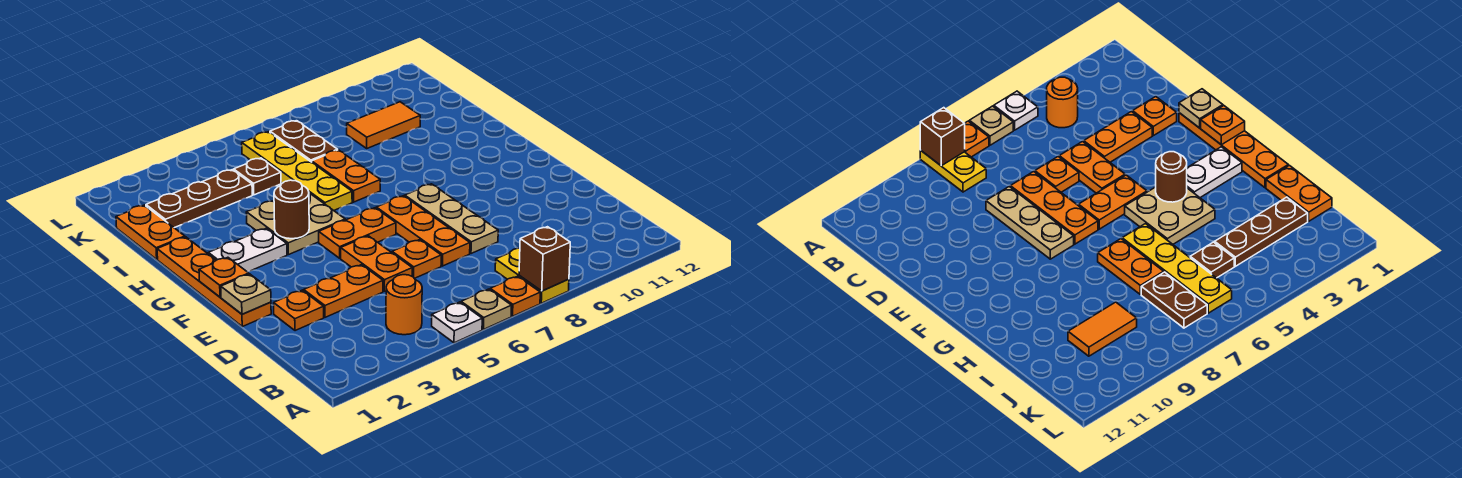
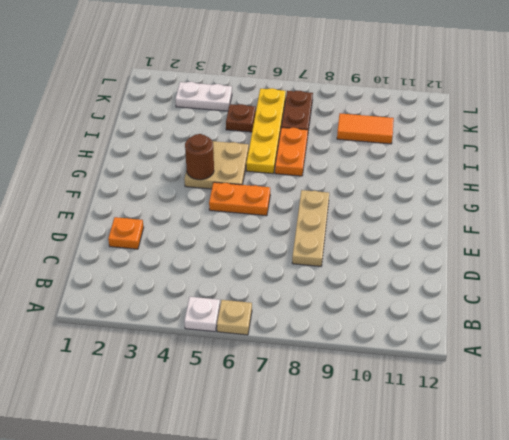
white 1x2 plate [175,82,232,111] -> white 1x2 plate moved to [208,228,287,272]
none -> orange 1x1 plate [490,276,540,316]
none -> yellow 1x2 plate [495,248,569,303]
none -> orange 1x1 round brick [386,275,422,335]

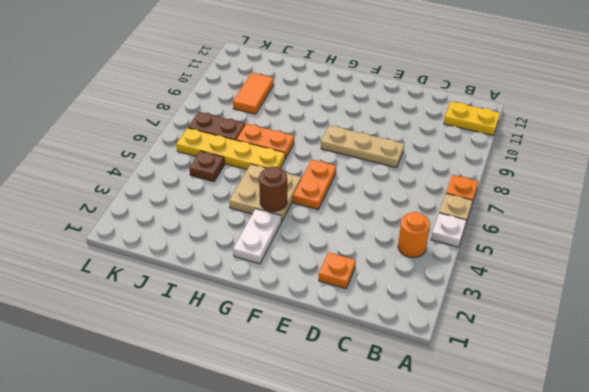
yellow 1x2 plate [444,102,500,136] -> yellow 1x2 plate moved to [495,248,569,303]
none -> orange 1x2 plate [304,265,383,317]
none -> orange 1x2 plate [341,236,412,291]
none -> orange 1x1 plate [392,240,441,278]

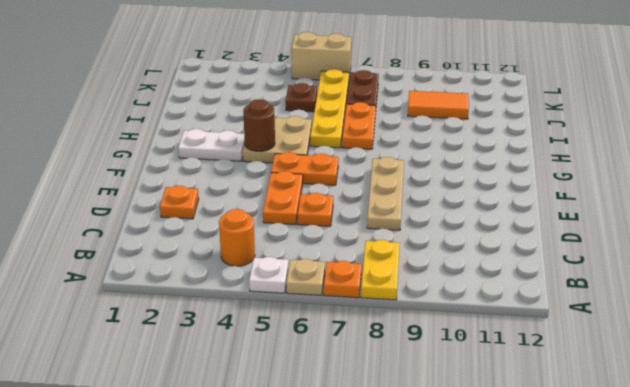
tan 1x2 brick [292,32,351,80] -> none
none -> orange 1x2 plate [304,265,383,317]
none -> orange 1x3 plate [376,196,470,266]
none -> orange 1x4 plate [157,237,271,327]

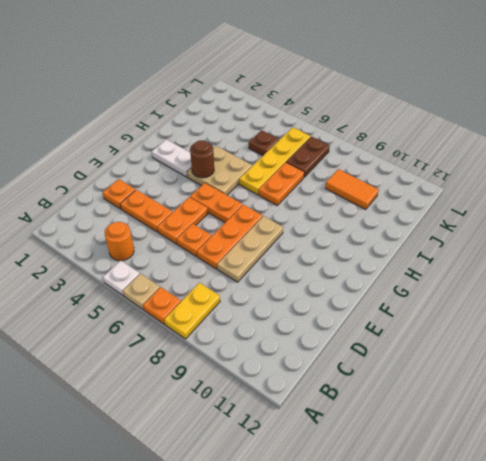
none -> orange 1x4 plate [157,237,271,327]
none -> orange 1x2 plate [116,205,185,259]
none -> brown 1x3 plate [146,170,252,228]

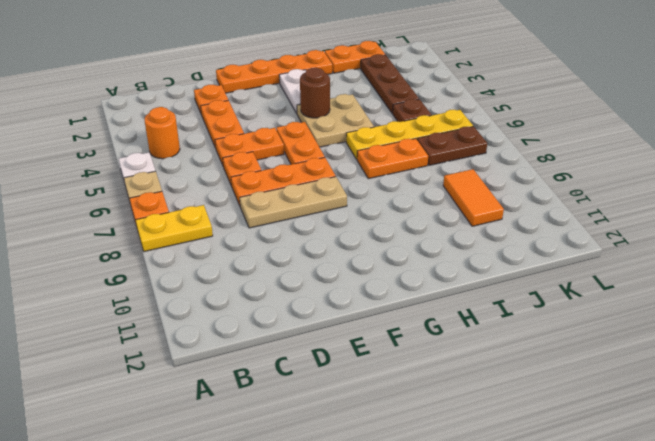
none -> brown 1x1 brick [519,227,570,291]
none -> tan 1x1 plate [221,274,271,314]
none -> orange 1x1 plate [199,257,249,297]

